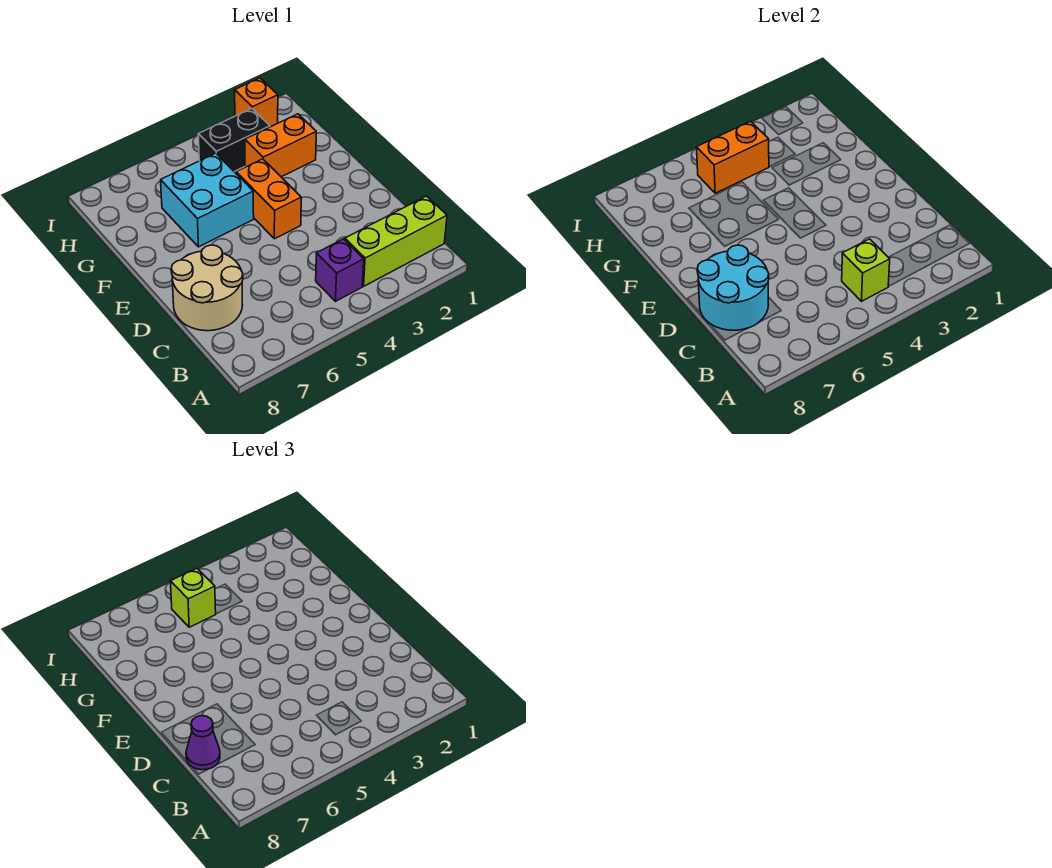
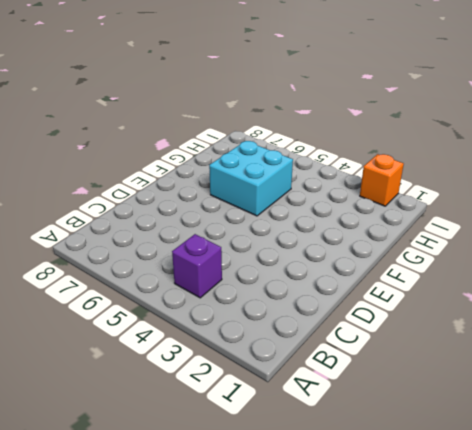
none -> lime 1x3 brick [345,196,447,286]
none -> tan 2x2 round brick [171,245,243,331]
none -> orange 1x2 brick [236,159,301,239]

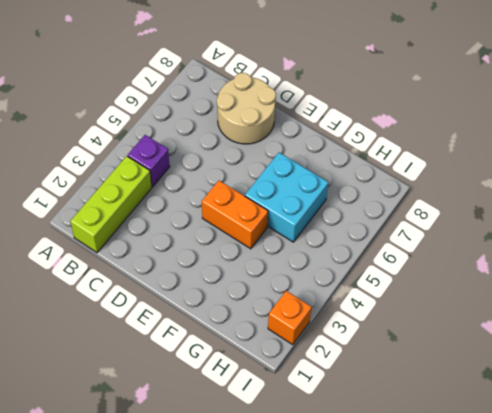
none -> orange 1x2 brick [245,114,316,177]
none -> black 1x2 brick [198,109,270,172]
none -> lime 1x1 brick [842,239,890,301]

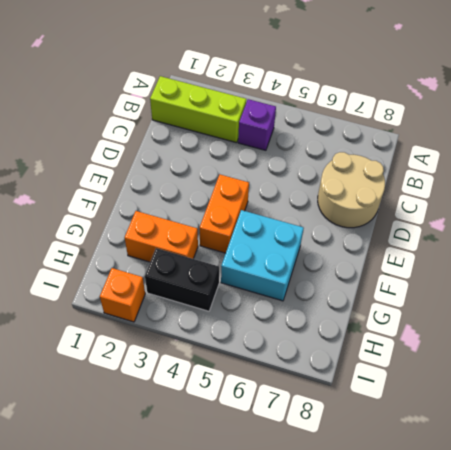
none -> lime 1x1 brick [842,239,890,301]
none -> cyan 2x2 round brick [697,245,769,330]
none -> orange 1x2 brick [697,121,769,193]

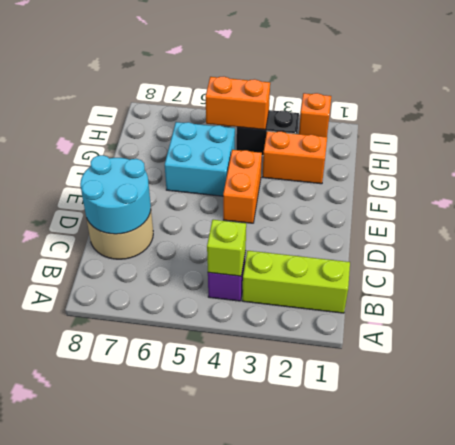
none -> purple 1x1 cone [186,716,220,770]
none -> lime 1x1 brick [171,568,216,627]

